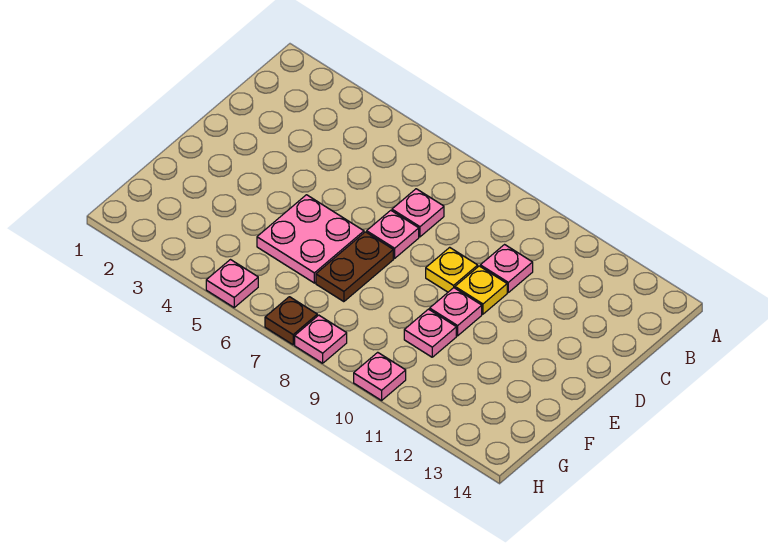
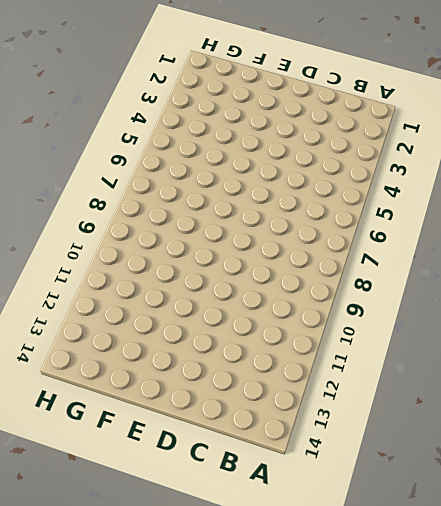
none -> pink 1x1 plate [392,189,444,237]
none -> pink 1x1 plate [480,245,533,292]
none -> pink 1x1 plate [367,210,419,258]

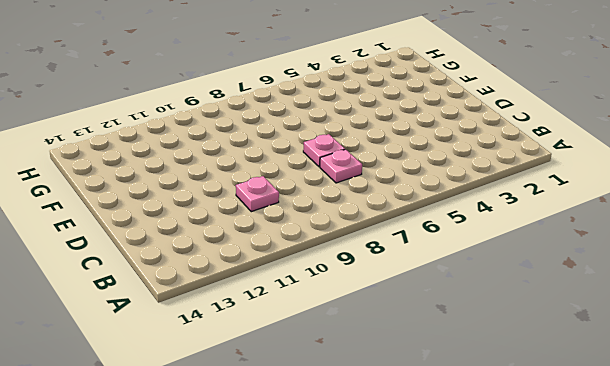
none -> yellow 1x1 plate [426,247,478,292]
none -> yellow 1x1 plate [455,266,507,314]
none -> pink 2x2 plate [257,195,364,283]

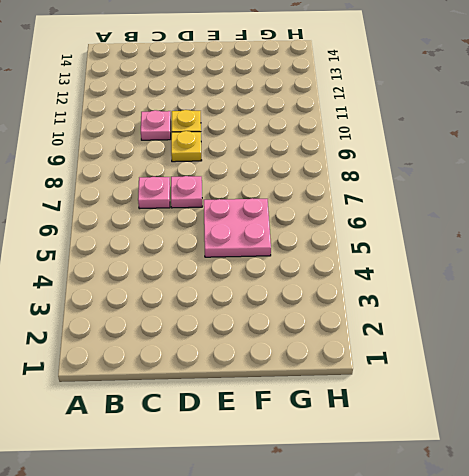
none -> brown 1x2 plate [316,232,393,302]
none -> pink 1x1 plate [430,288,482,336]
none -> pink 1x1 plate [404,309,456,357]

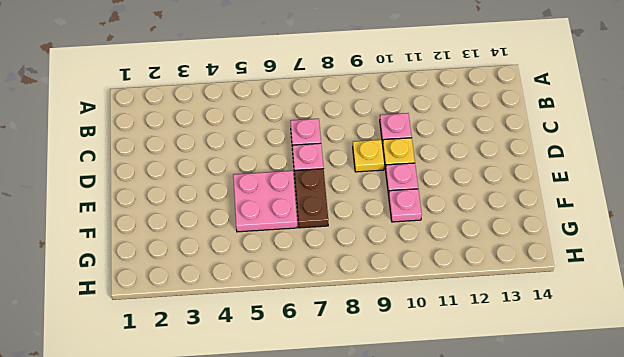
none -> pink 1x1 plate [206,260,258,307]
none -> brown 1x1 plate [265,297,317,345]
none -> pink 1x1 plate [295,315,347,363]

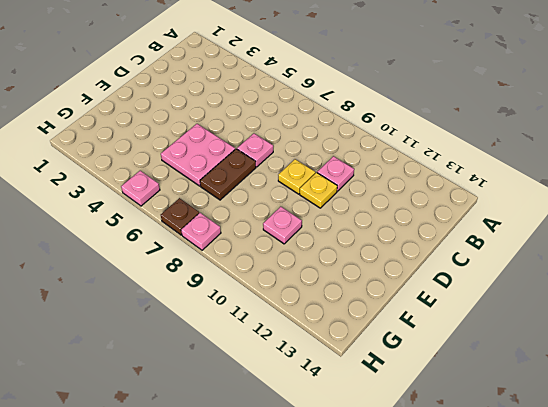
none -> pink 1x1 plate [392,189,444,237]
none -> pink 1x1 plate [430,288,482,336]
none -> pink 1x1 plate [354,352,406,400]

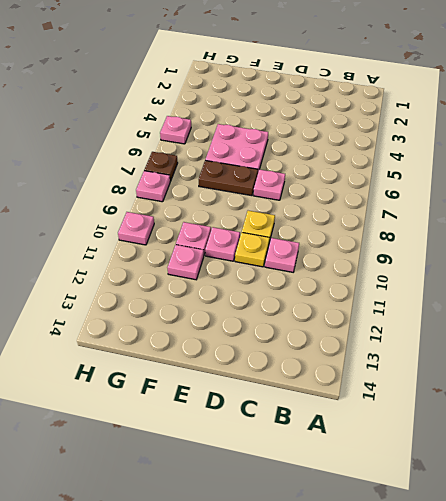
pink 1x1 plate [167,245,204,280] -> pink 1x1 plate moved to [392,189,444,237]

